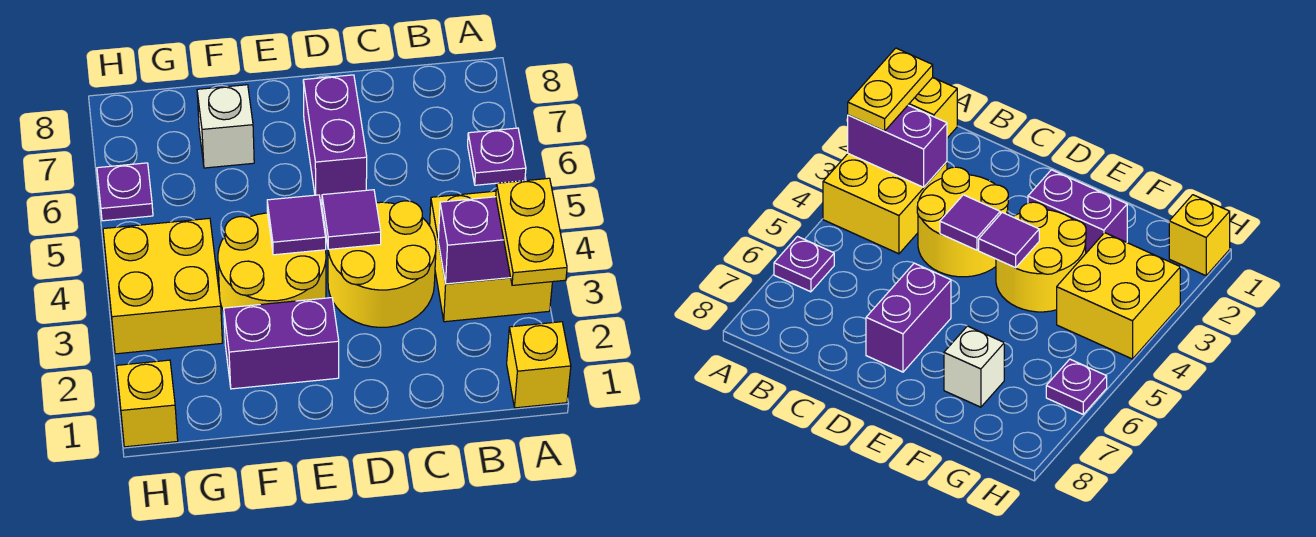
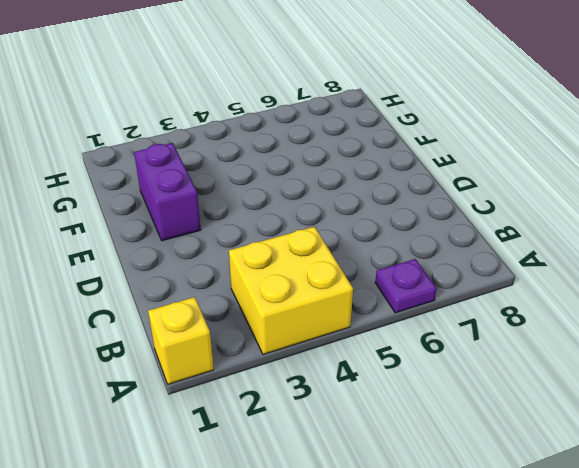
none -> yellow 2x2 round brick [328,201,436,327]
none -> purple 1x2 brick [303,75,367,200]
none -> yellow 2x2 round brick [218,213,326,311]

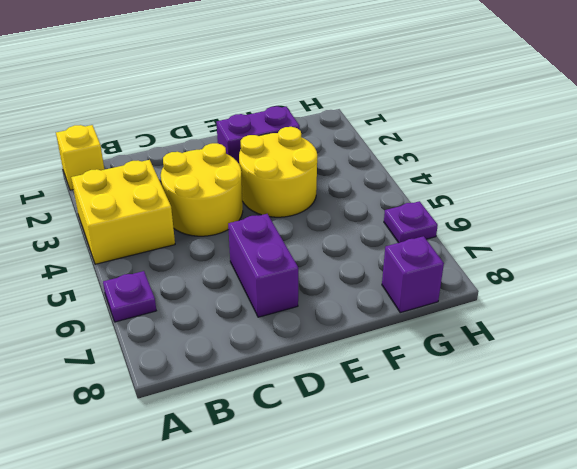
purple 1x1 brick [382,236,444,313] -> none
none -> white 1x1 brick [197,85,254,168]
none -> yellow 2x2 brick [103,218,222,354]
none -> yellow 1x1 brick [117,360,178,447]

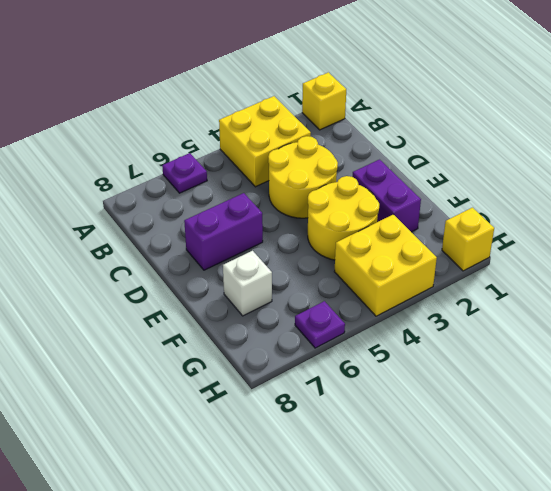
none -> purple 1x2 brick [438,197,511,284]
none -> purple 1x1 tile [322,190,381,249]
none -> purple 1x1 tile [267,195,326,255]

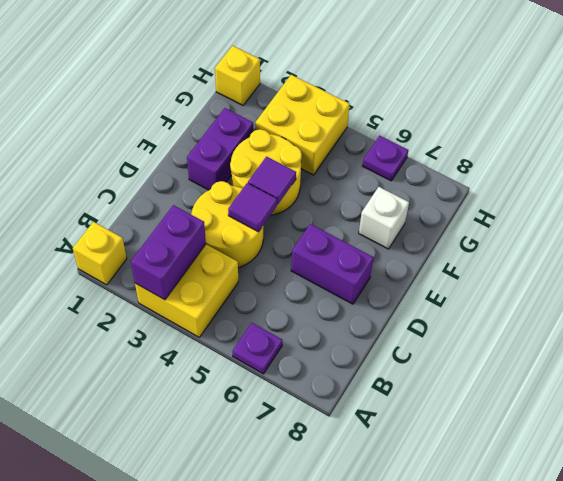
none -> yellow 1x2 plate [496,178,567,285]

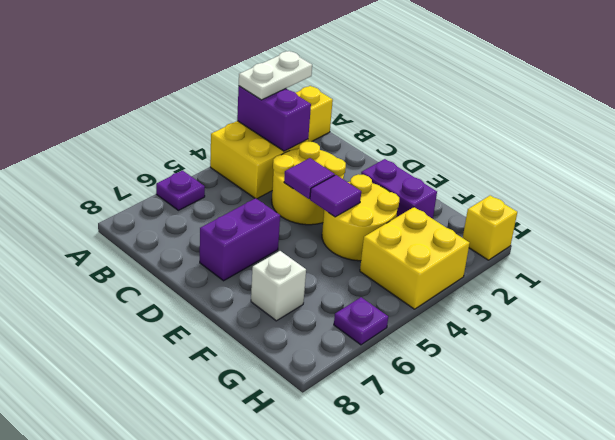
white 1x2 plate [239,51,312,100] -> yellow 1x2 plate [496,178,567,285]

